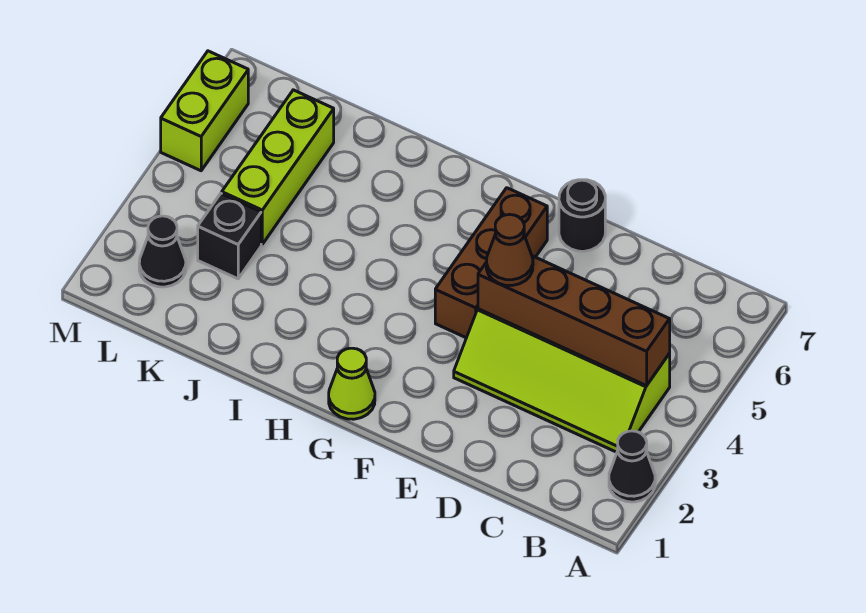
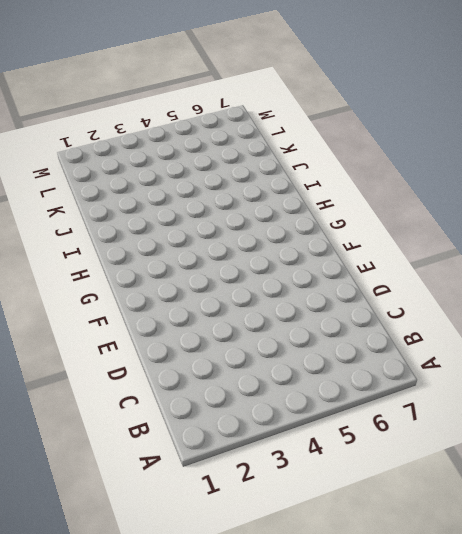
none -> black 1x1 cone [609,431,655,502]
none -> lime 2x4 slope [454,309,670,452]

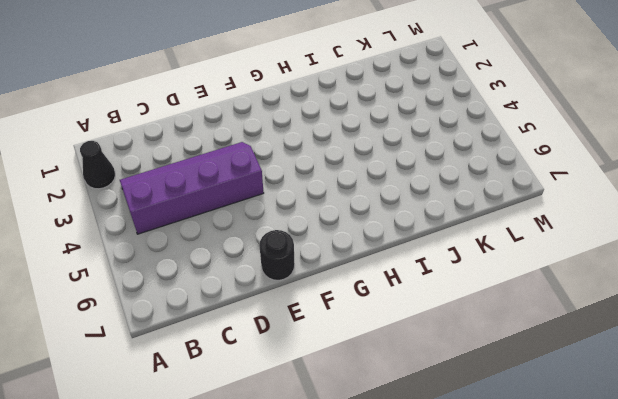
purple 2x4 slope [120,142,264,234] -> lime 2x4 slope [454,309,670,452]
none -> brown 1x3 brick [435,188,547,338]
none -> lime 1x1 cone [329,348,375,419]

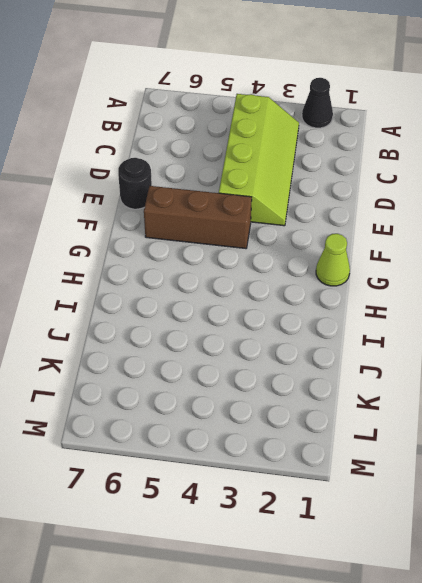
none -> black 1x1 brick [198,194,261,279]
none -> lime 1x3 brick [222,90,334,244]

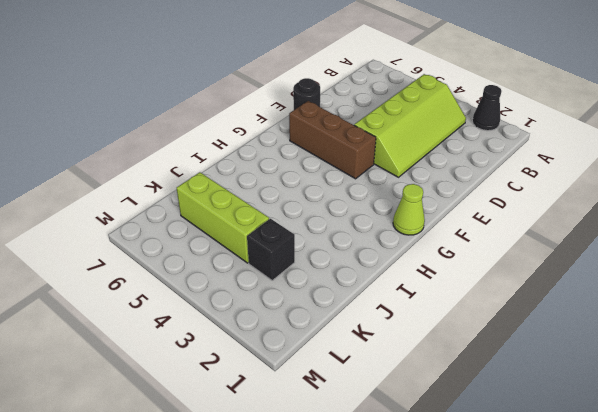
none -> black 1x1 cone [139,216,186,287]
none -> lime 1x2 brick [161,51,248,171]

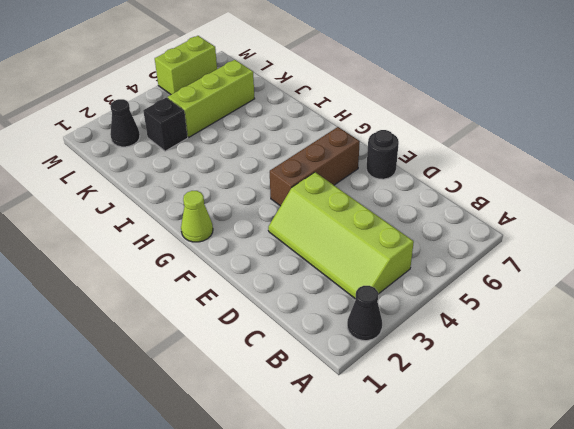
none -> brown 1x4 brick [478,256,670,386]
none -> brown 1x1 cone [486,214,533,285]

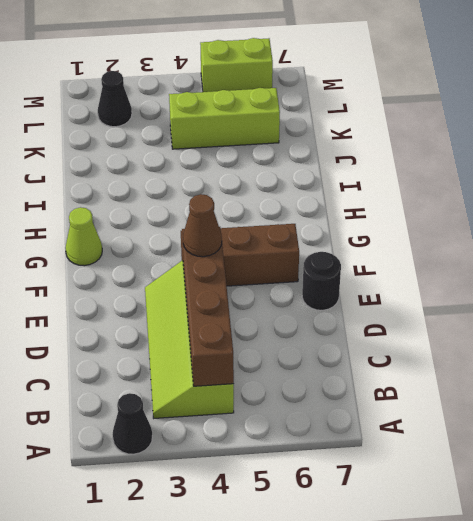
none -> black 1x1 brick [198,194,261,279]

